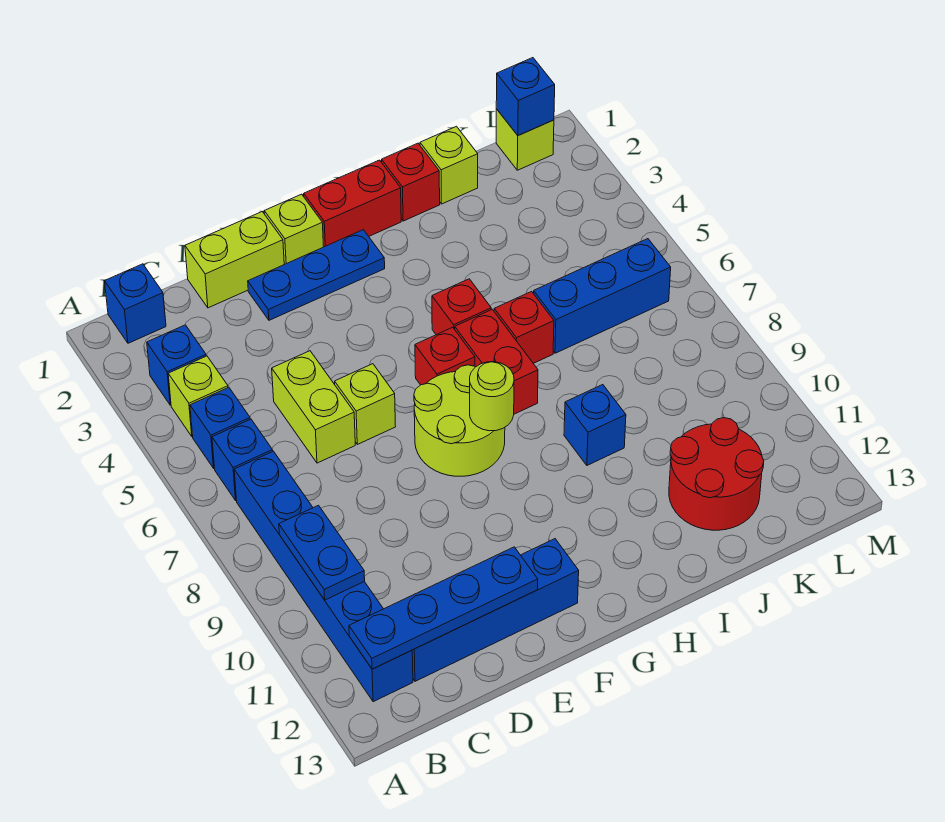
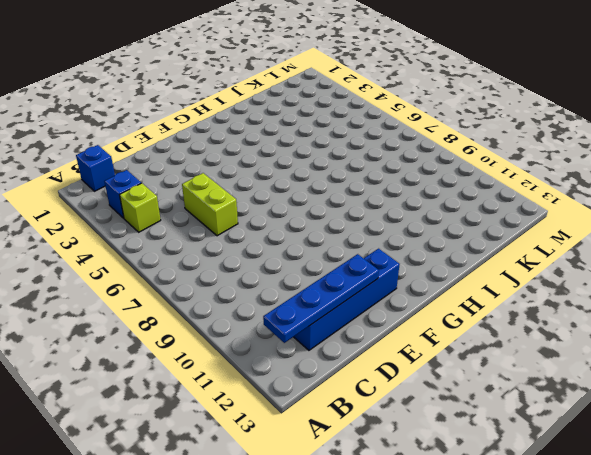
none -> blue 1x1 brick [190,387,250,468]
none -> blue 1x1 brick [212,419,273,500]
none -> blue 1x6 brick [234,451,413,702]

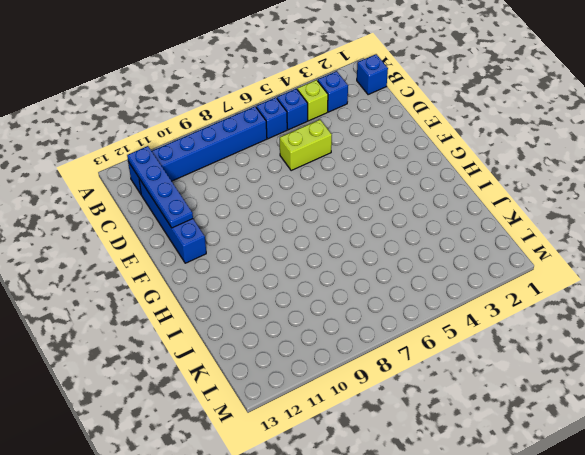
none -> lime 1x2 brick [185,212,284,308]
none -> blue 1x3 plate [248,230,385,320]
none -> lime 1x1 brick [335,364,396,444]

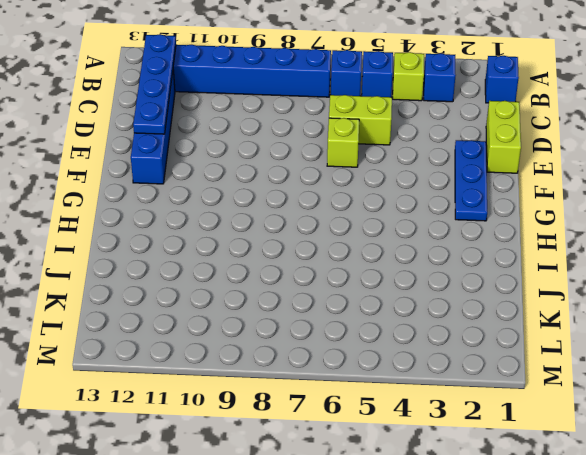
none -> lime 1x1 brick [264,194,323,264]
none -> lime 2x2 round brick [414,365,505,476]
none -> red 1x2 brick [304,160,401,247]

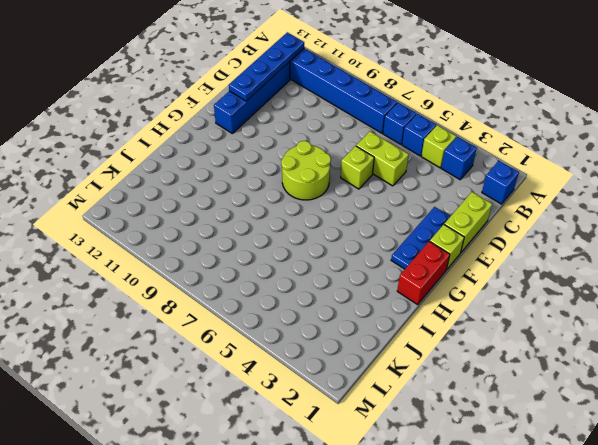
none -> red 1x1 brick [415,327,475,385]
none -> red 1x1 brick [432,279,491,335]
none -> red 1x2 brick [455,309,538,414]

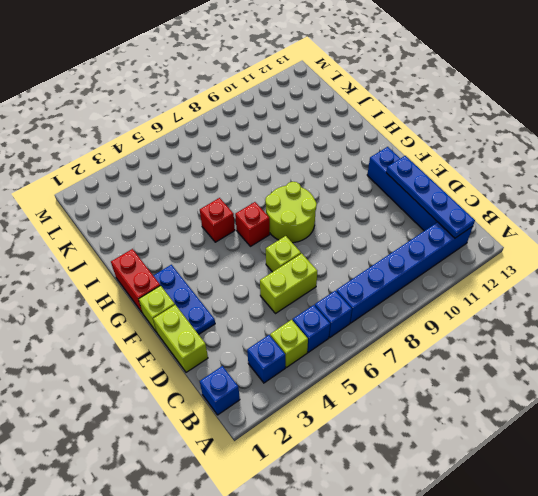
none -> red 1x2 brick [455,309,538,414]
none -> red 1x1 brick [382,143,440,221]
none -> red 1x1 brick [494,292,554,363]

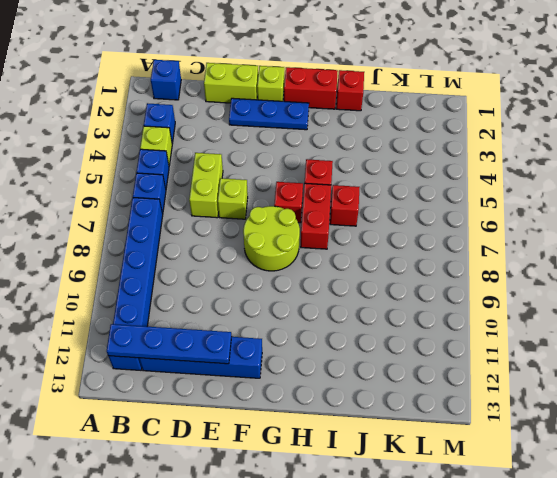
none -> blue 1x1 brick [564,385,626,465]
none -> lime 1x1 brick [420,126,478,204]
none -> blue 1x3 brick [534,239,671,353]

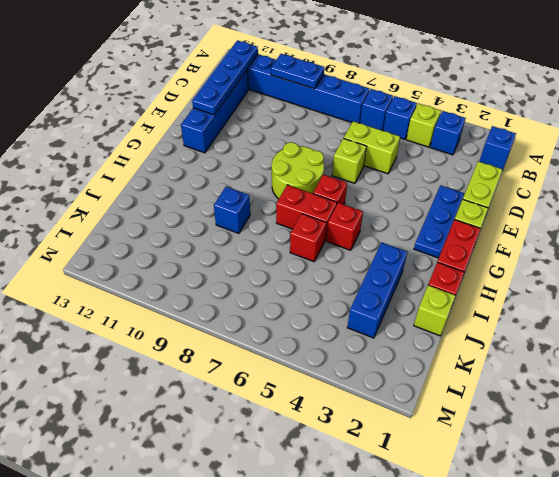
blue 1x3 brick [347,242,407,338] -> blue 1x3 brick moved to [534,239,671,353]
none -> red 2x2 round brick [669,418,764,530]
none -> lime 1x1 brick [496,109,554,170]
none -> lime 1x1 round brick [470,362,514,431]

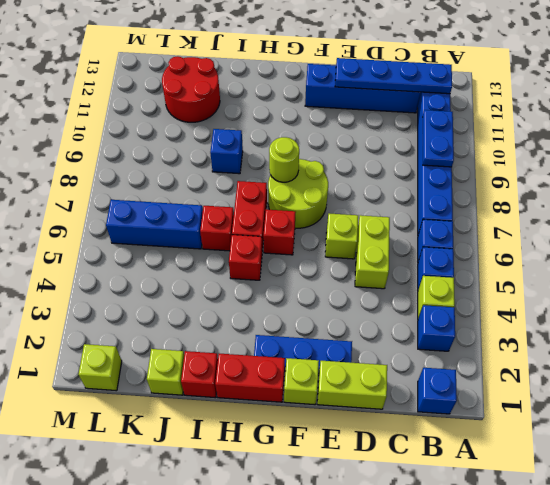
none -> blue 1x1 brick [496,58,555,136]

